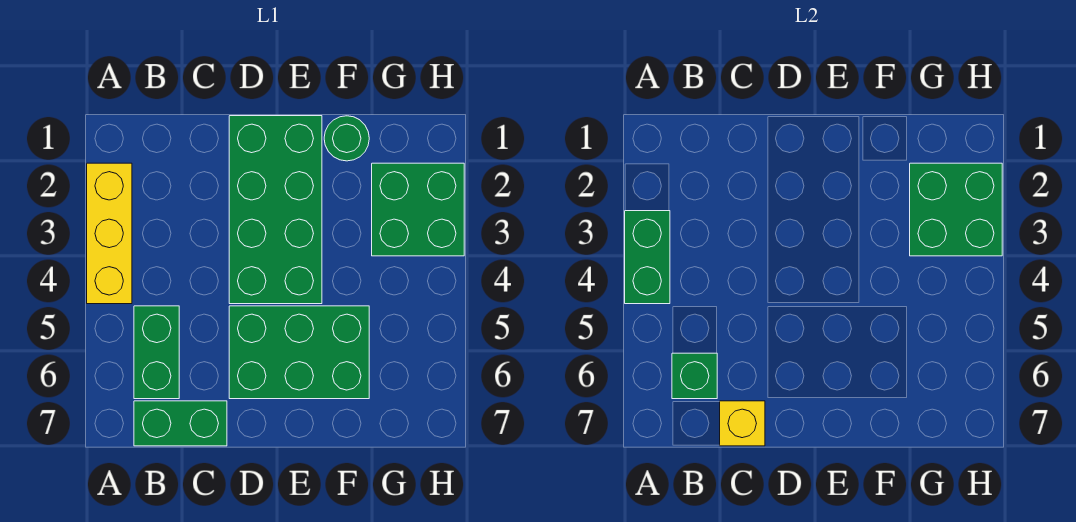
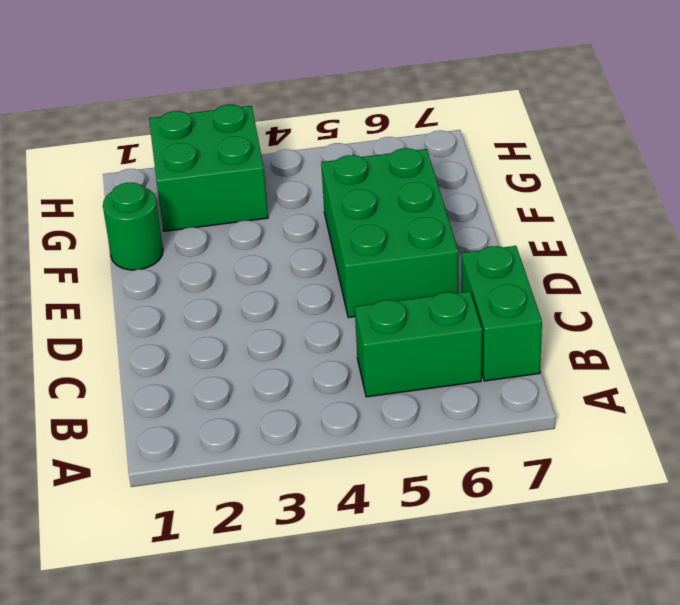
none -> yellow 1x3 brick [87,163,132,304]
none -> green 2x4 brick [229,116,322,304]

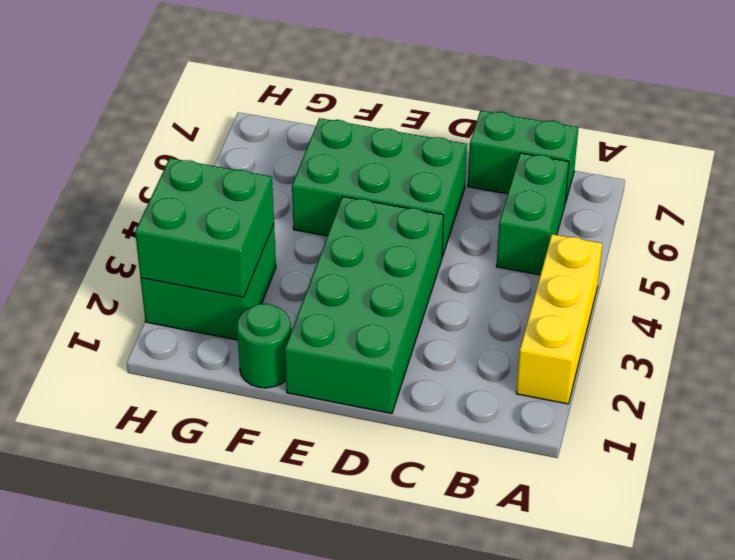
none -> green 1x2 brick [625,211,670,304]
none -> green 1x1 brick [672,353,717,399]

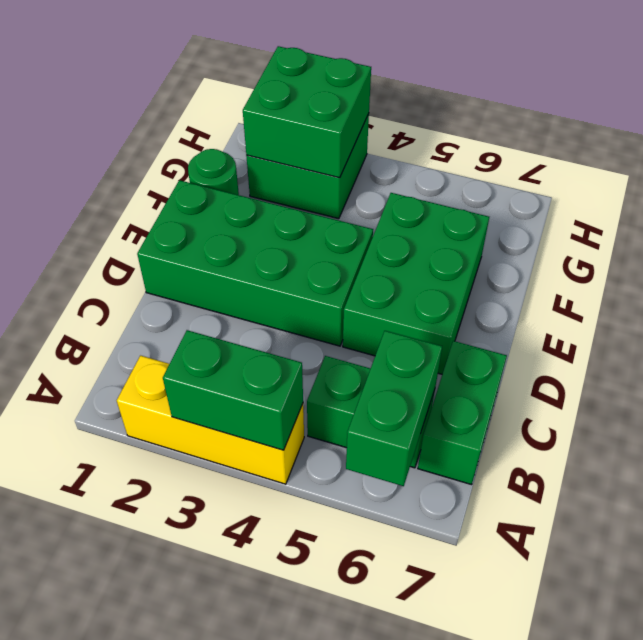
green 1x2 brick [346,331,442,486] -> green 1x1 brick [672,353,717,399]
none -> yellow 1x1 brick [720,401,765,446]

